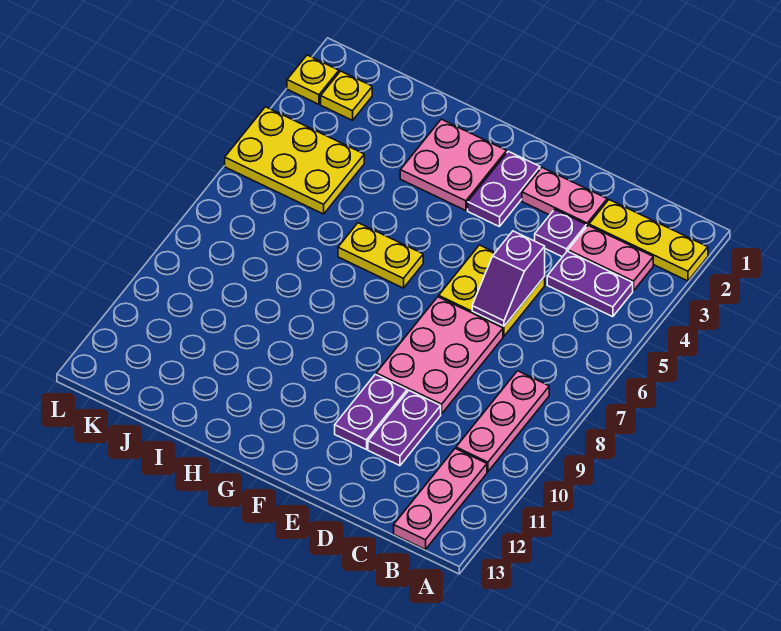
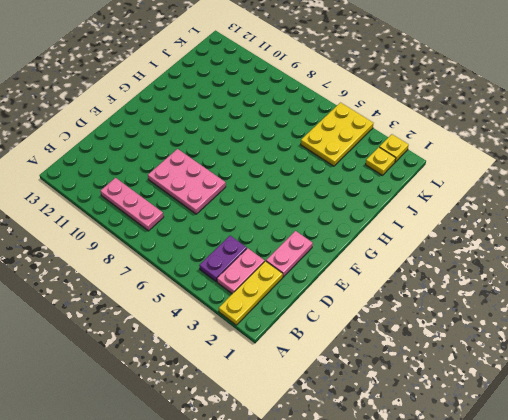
none -> pink 1x3 plate [394,448,487,549]
none -> purple 1x1 plate [535,209,586,257]
none -> yellow 2x2 plate [439,245,545,336]

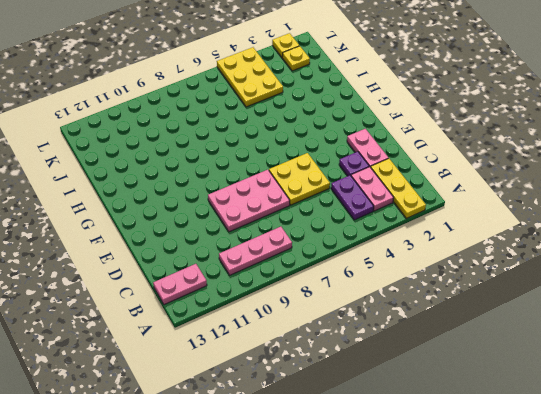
pink 1x2 plate [153,264,207,305] -> pink 1x3 plate [394,448,487,549]
none -> purple 1x2 plate [368,391,441,466]
none -> purple 1x2 plate [335,374,407,450]
none -> purple 1x2 plate [468,151,540,227]

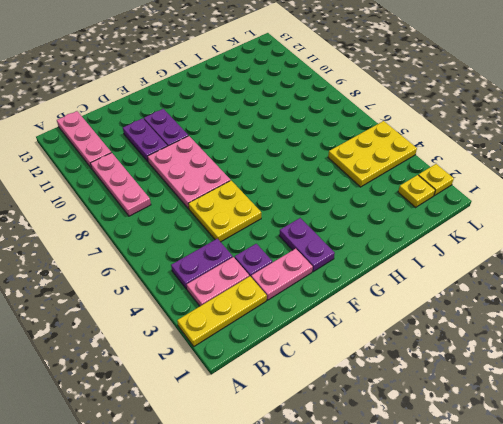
none -> pink 2x2 plate [400,119,507,210]
none -> yellow 1x2 plate [338,223,423,288]
none -> purple 1x2 slope [472,231,545,326]

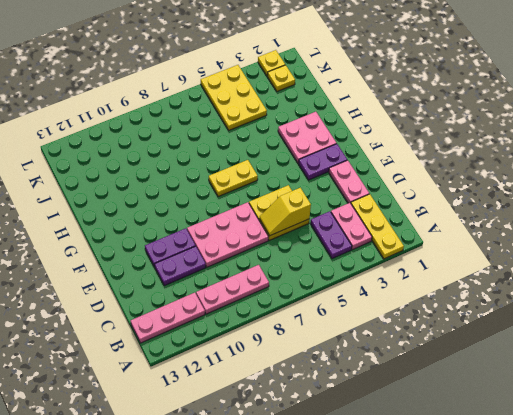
yellow 1x2 slope [260,188,311,236] -> purple 1x2 slope [472,231,545,326]
yellow 1x2 plate [209,160,258,197] -> yellow 1x2 plate turned to [338,223,423,288]
none -> purple 1x1 plate [535,209,586,257]

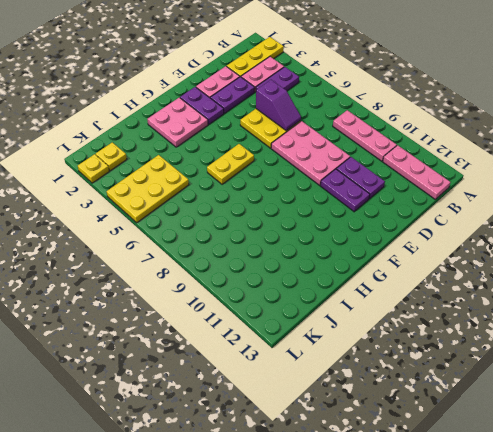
purple 1x2 plate [210,77,255,113] -> purple 1x1 plate [535,209,586,257]

